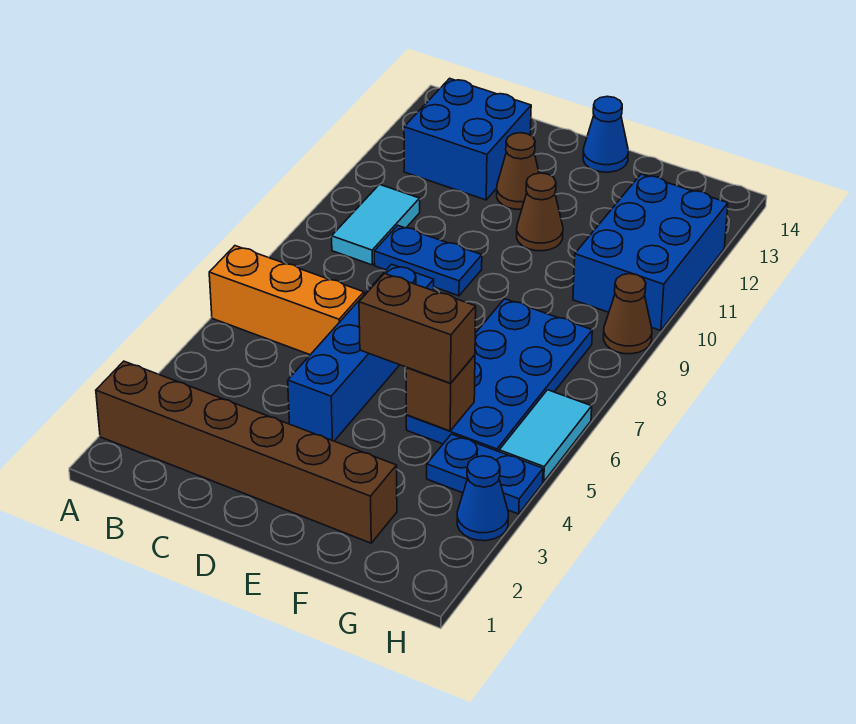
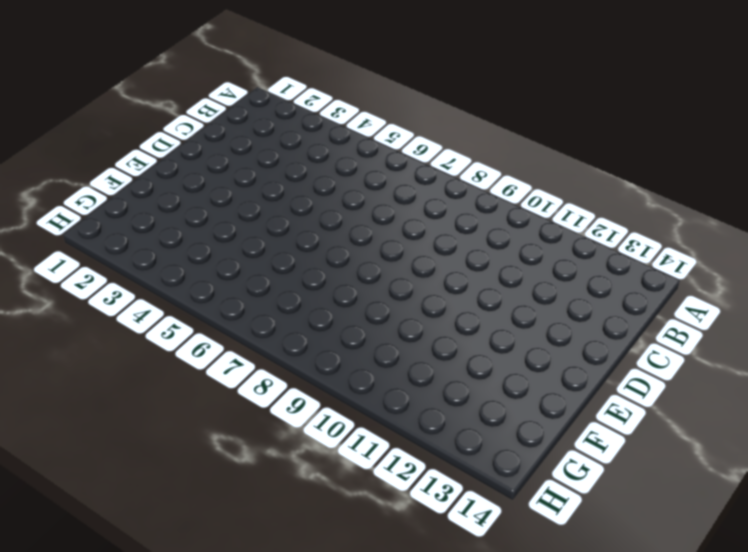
none -> brown 1x6 brick [96,361,397,543]
none -> orange 1x3 brick [209,246,364,355]
none -> cyan 1x2 tile [332,184,420,265]

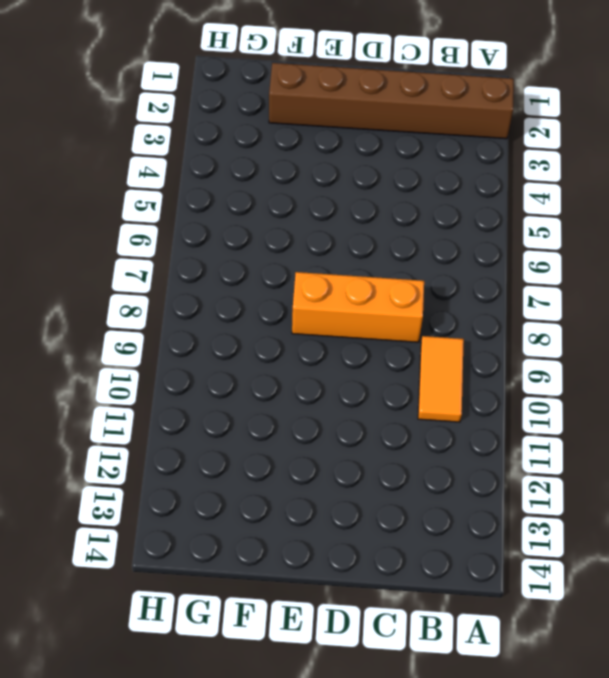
orange 1x2 tile [418,336,464,422] -> cyan 1x2 tile [332,184,420,265]
orange 1x3 brick [292,272,424,342] -> orange 1x3 brick moved to [209,246,364,355]
none -> blue 2x2 brick [404,78,531,200]
none -> blue 1x2 plate [374,225,482,296]
none -> blue 1x4 brick [288,264,434,441]

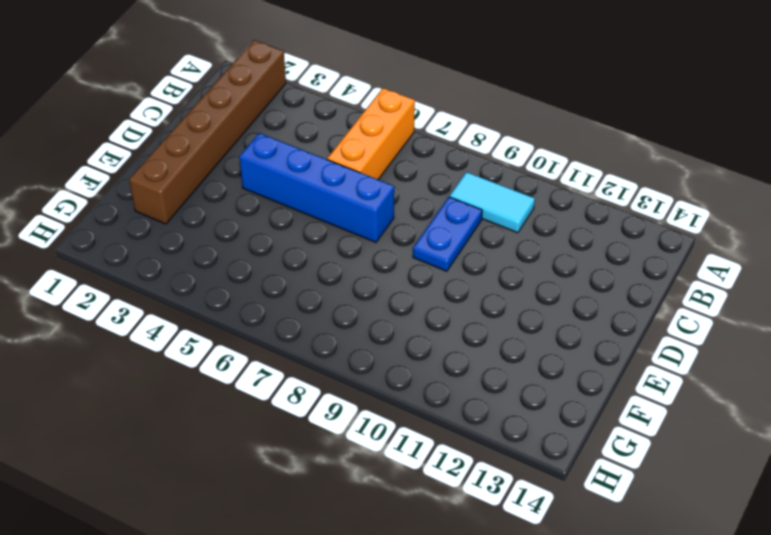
none -> blue 2x2 brick [404,78,531,200]
none -> brown 1x1 cone [497,133,539,209]
none -> brown 1x1 cone [517,173,563,251]

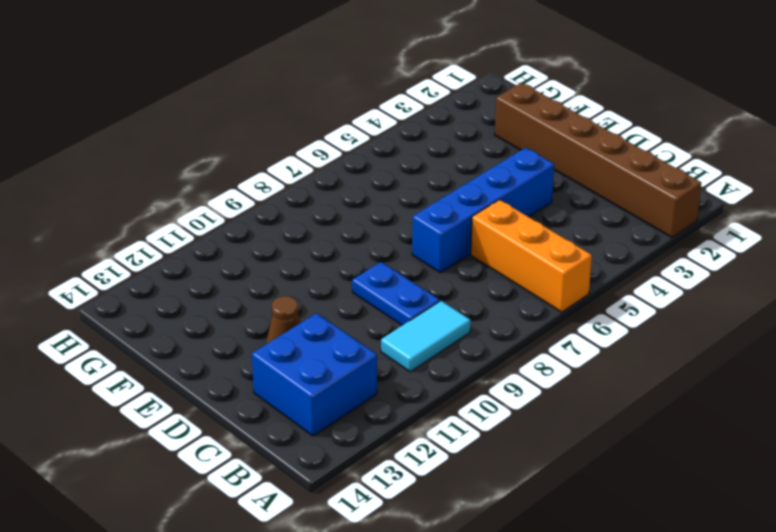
none -> brown 1x1 cone [517,173,563,251]
none -> blue 1x1 cone [583,96,628,172]
none -> blue 2x4 plate [406,299,592,452]

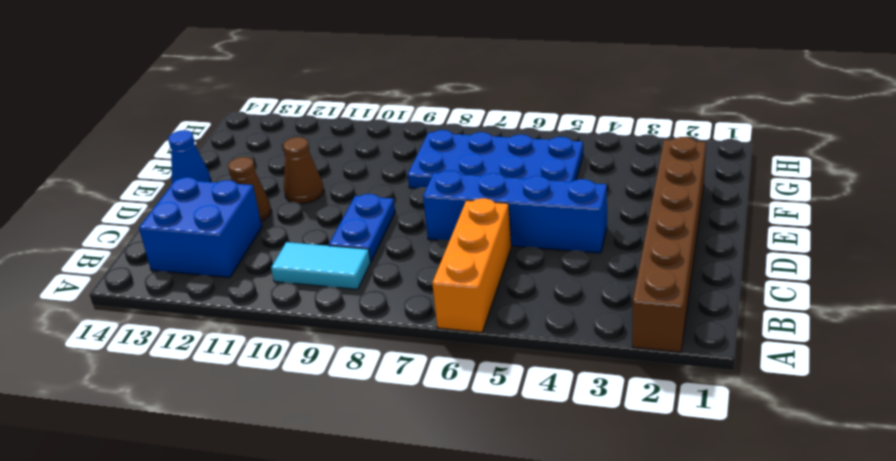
none -> blue 1x2 plate [427,434,543,514]
none -> blue 2x3 brick [573,174,728,331]
none -> blue 1x1 cone [457,456,508,541]

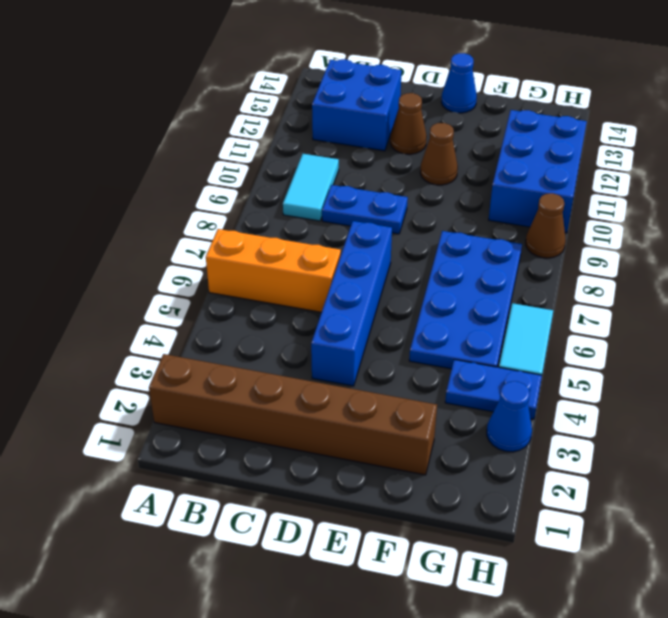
none -> brown 1x1 brick [406,355,475,431]
none -> brown 1x2 brick [359,274,476,383]

